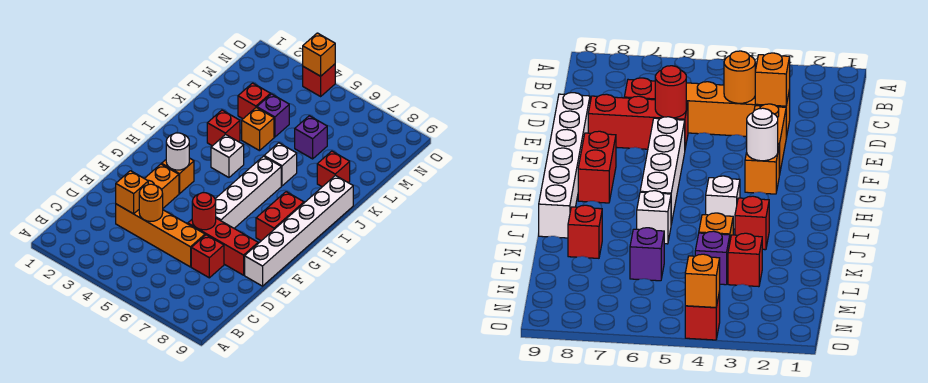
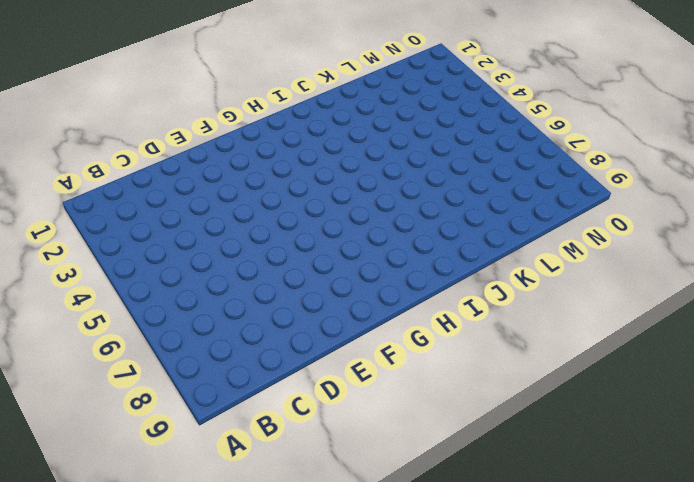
none -> orange 1x4 brick [116,204,205,267]
none -> red 1x1 brick [191,235,224,278]
none -> orange 1x2 brick [144,164,179,208]

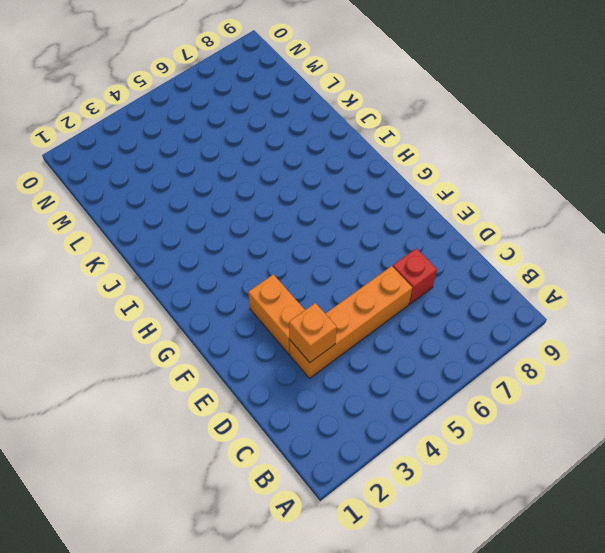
none -> red 1x3 brick [188,218,258,275]
none -> white 1x6 brick [245,175,353,286]
none -> white 1x4 brick [215,156,281,228]

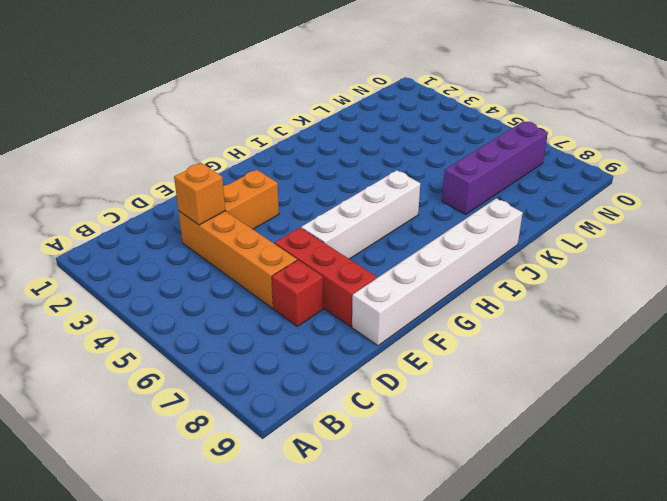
purple 1x4 brick [442,121,548,214] -> none
none -> orange 1x1 brick [162,158,194,194]
none -> red 1x2 brick [256,192,304,241]
none -> white 1x1 brick [211,134,244,177]

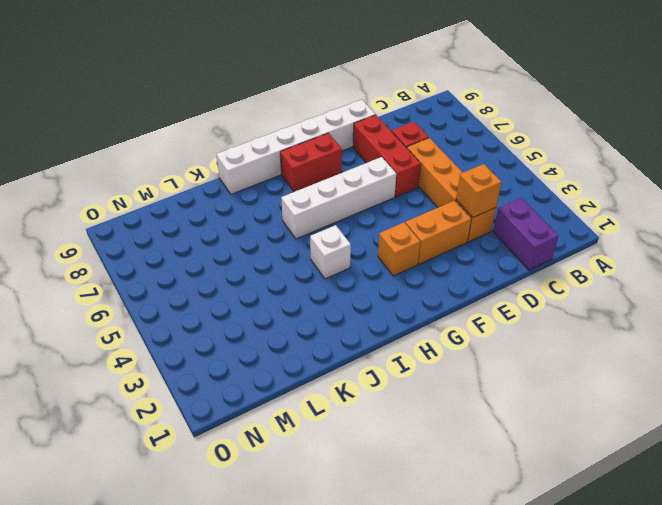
purple 1x2 brick [493,198,558,270] -> none
none -> red 1x1 brick [207,110,240,146]
none -> white 1x1 brick [264,143,297,186]
none -> orange 1x1 brick [242,108,274,151]

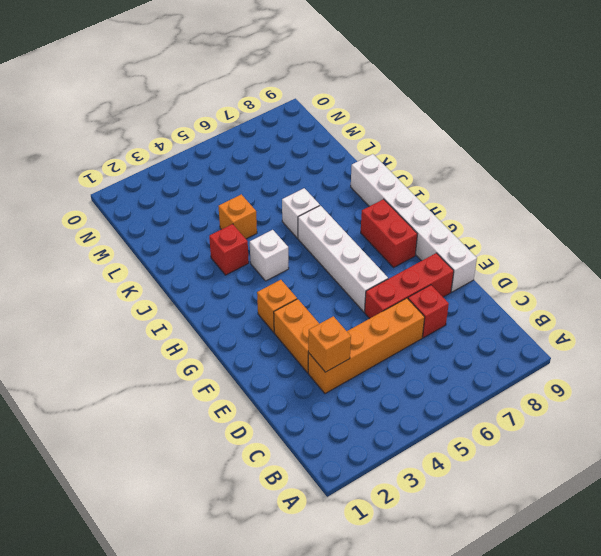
none -> red 1x1 brick [317,151,350,187]
none -> red 1x1 brick [238,83,271,119]
none -> purple 1x1 brick [257,94,289,137]

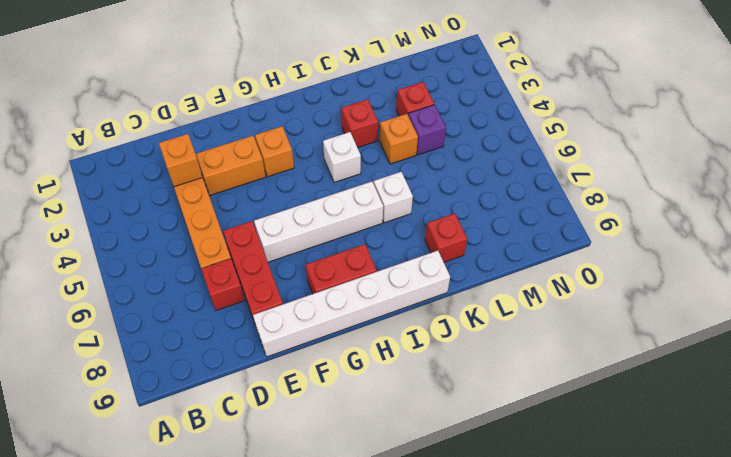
none -> purple 1x1 brick [295,116,327,159]
none -> red 1x1 brick [303,64,335,96]
none -> orange 1x1 round brick [139,184,163,221]

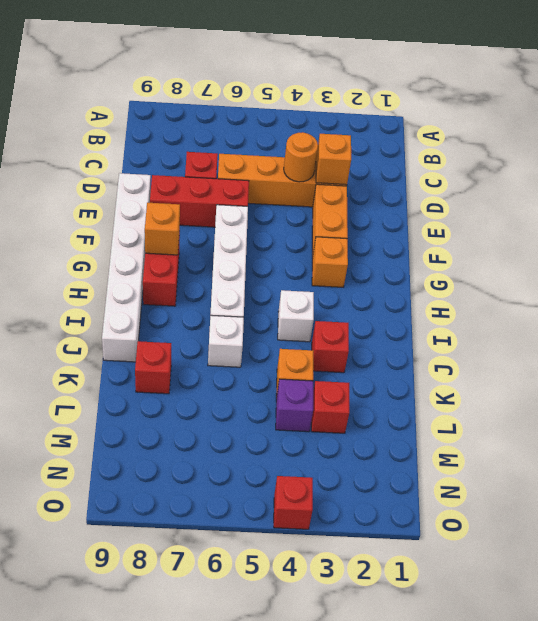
orange 1x1 brick [145,203,180,255] -> orange 1x1 brick moved to [303,33,335,76]
none -> purple 1x1 brick [295,116,327,159]
none -> red 1x1 round brick [192,193,216,230]
none -> white 1x1 round brick [166,133,189,170]

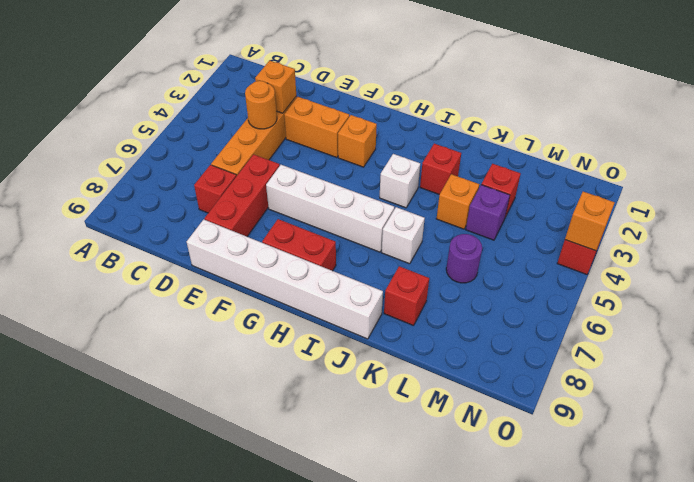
purple 1x1 round brick [446,234,482,283] -> purple 1x1 brick [295,116,327,159]
none -> red 1x1 round brick [192,193,216,230]
none -> white 1x1 round brick [166,133,189,170]

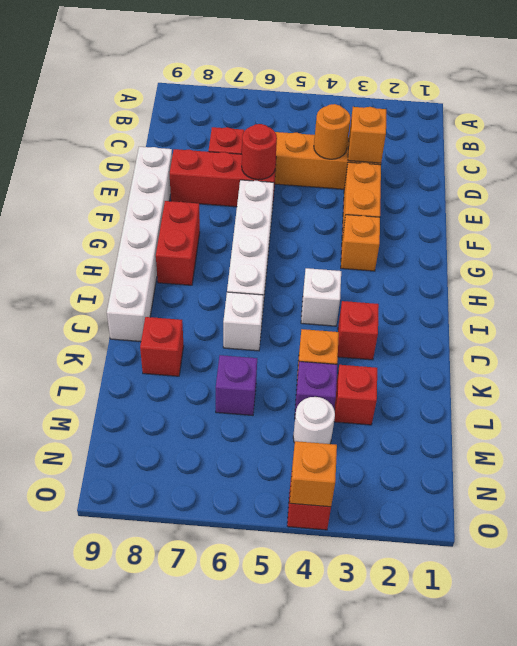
white 1x1 round brick [293,397,335,444] -> white 1x1 round brick moved to [166,133,189,170]

